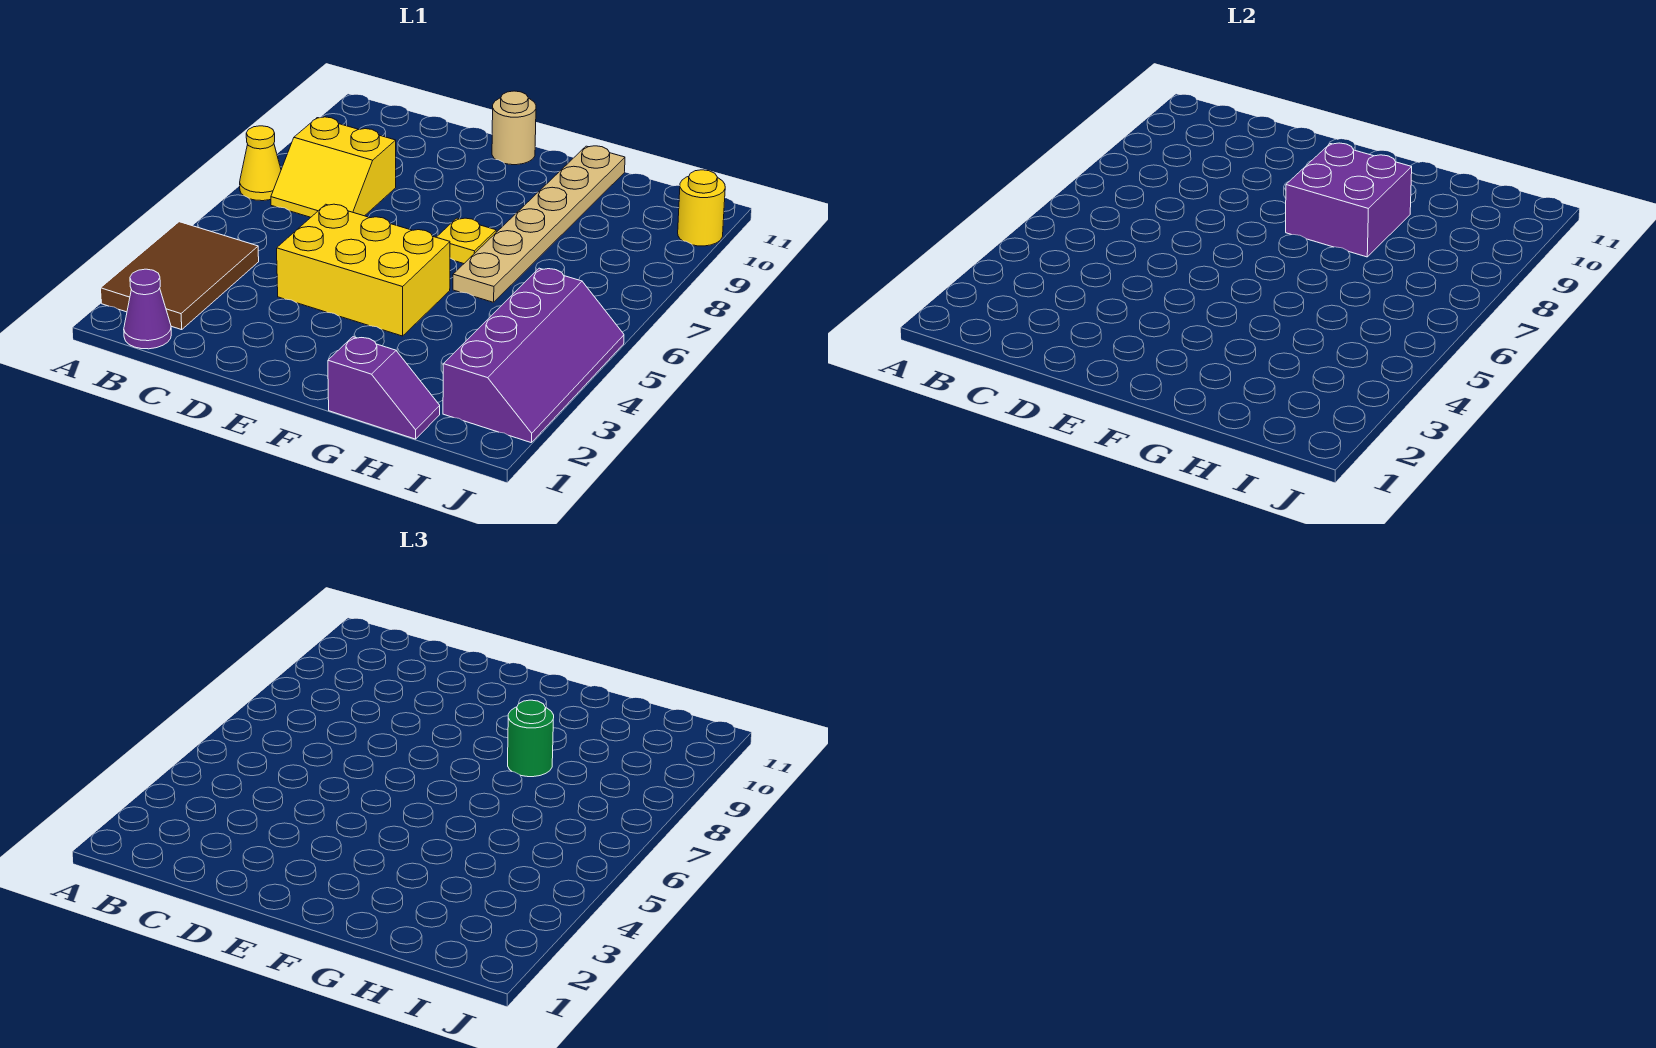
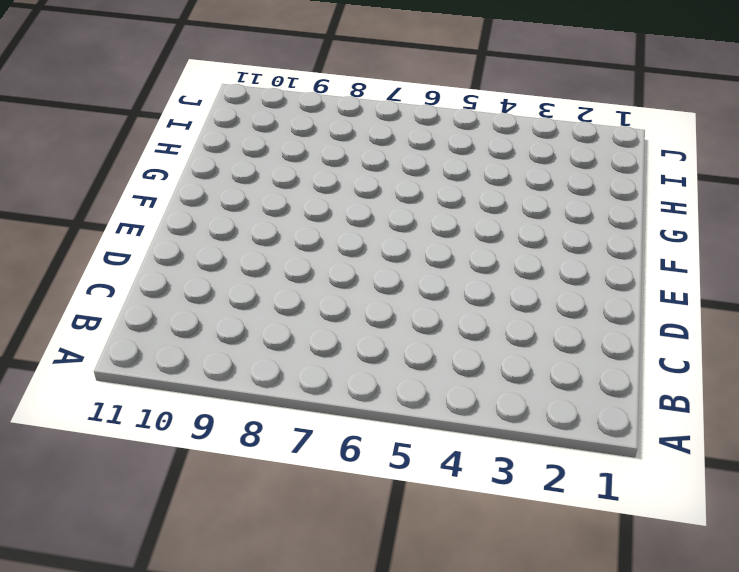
none -> brown 2x3 tile [101,222,259,330]
none -> yellow 1x1 cone [240,126,281,201]
none -> purple 1x1 cone [124,269,171,349]

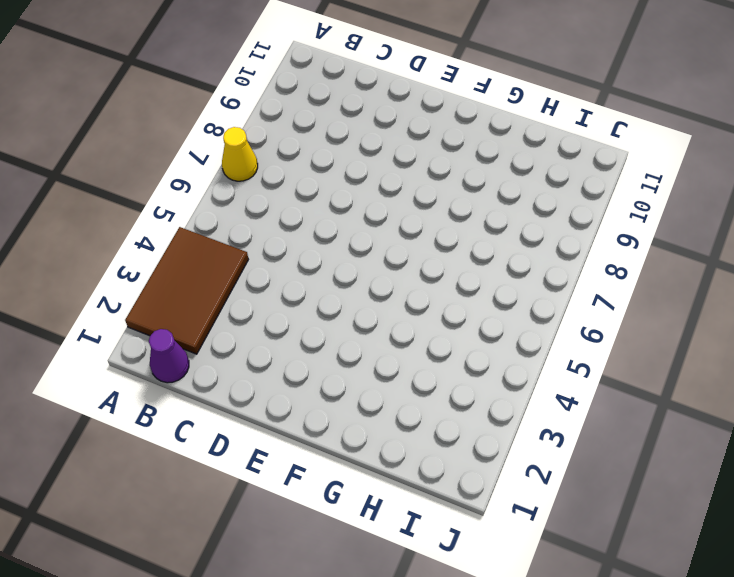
none -> yellow 2x2 slope [271,117,396,217]
none -> yellow 2x3 brick [277,204,450,336]
none -> tan 1x1 round brick [492,91,536,165]

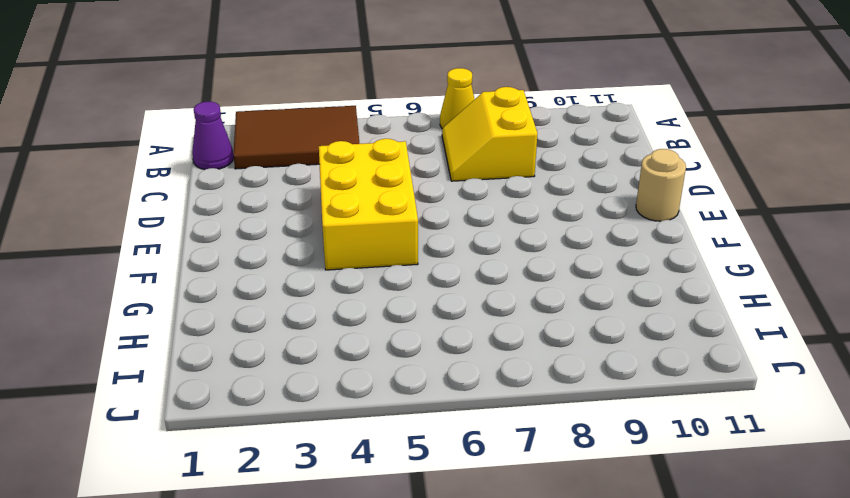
none -> yellow 1x1 plate [437,218,496,264]
none -> purple 1x2 slope [328,337,440,439]
none -> tan 1x6 plate [453,146,625,302]

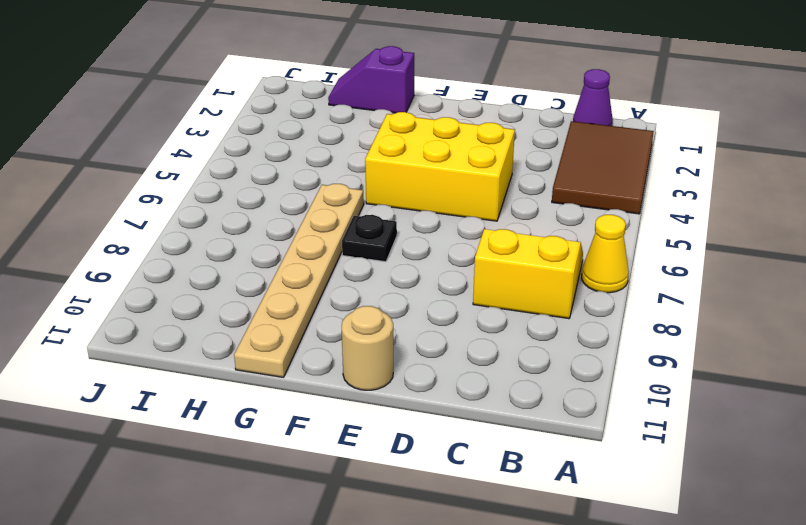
black 1x1 plate [342,215,397,262] -> yellow 1x1 plate [437,218,496,264]
none -> purple 2x4 slope [443,268,624,443]
none -> yellow 1x1 round brick [678,170,725,246]
none -> purple 2x2 brick [1286,143,1412,257]

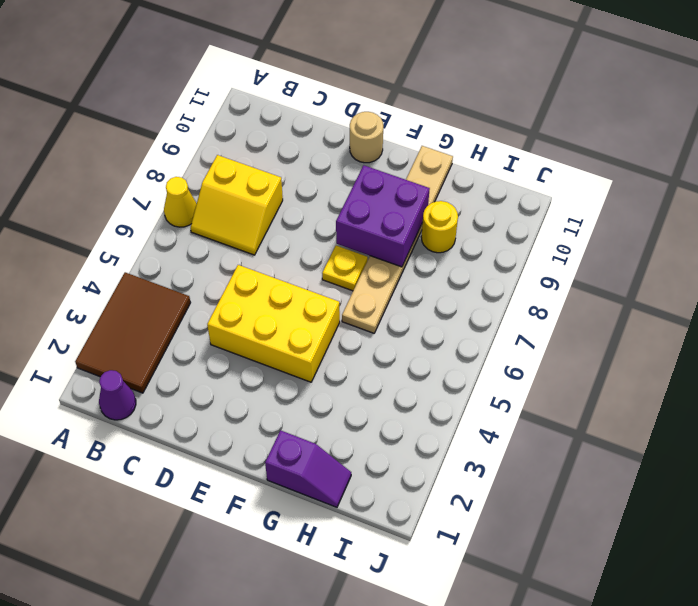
yellow 1x1 round brick [421,201,458,253] -> yellow 1x1 round brick moved to [678,170,725,246]
none -> purple 2x4 slope [443,268,624,443]
none -> green 1x1 round brick [508,700,554,777]

